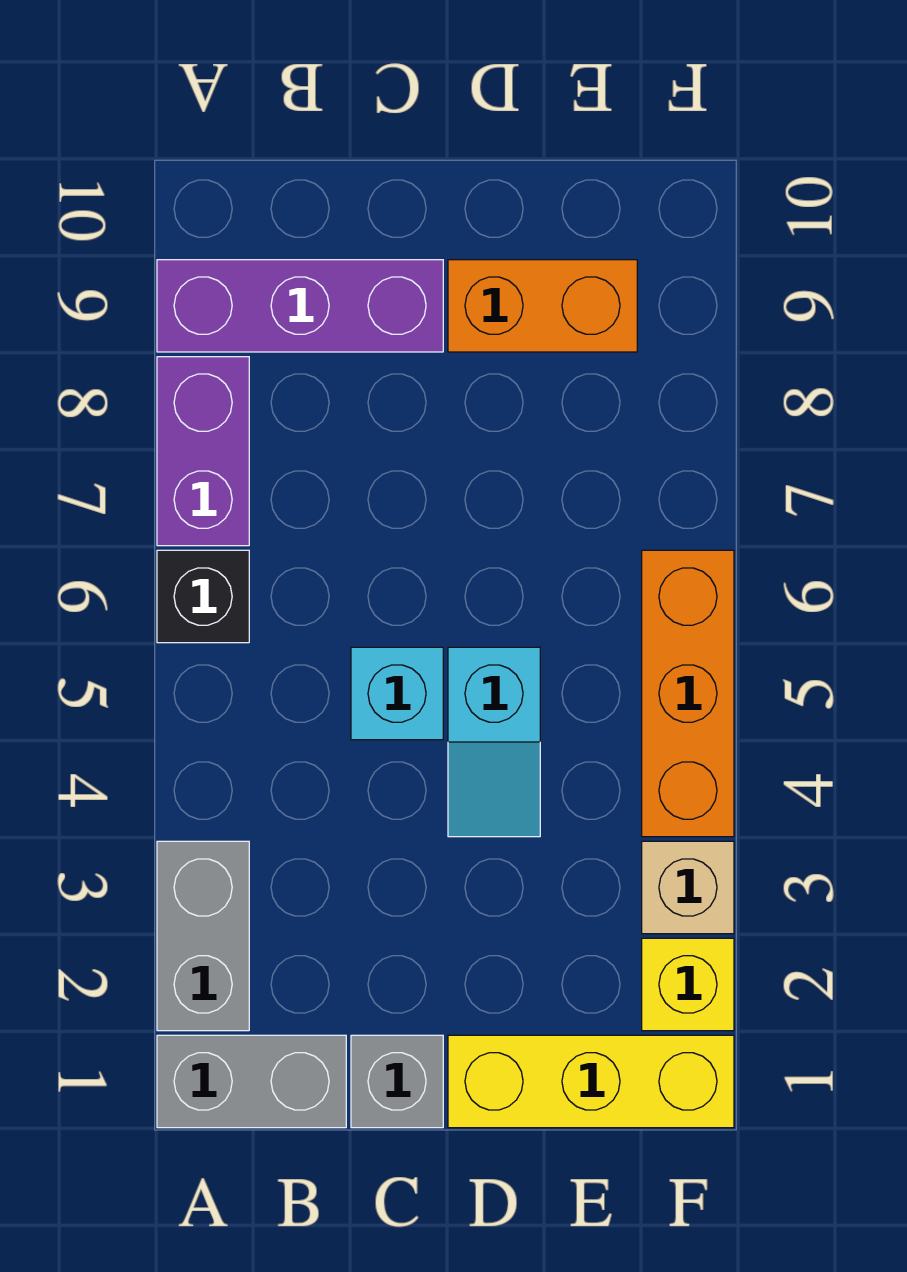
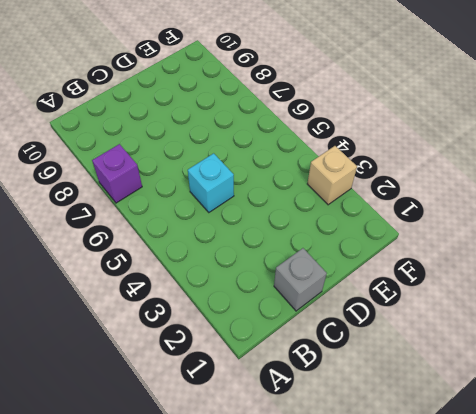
purple 1x1 brick [92,144,142,203] -> purple 1x2 brick [157,357,249,546]
none -> grey 1x2 brick [157,1035,346,1128]
none -> grey 1x2 brick [157,841,249,1031]
none -> black 1x1 brick [157,550,249,643]

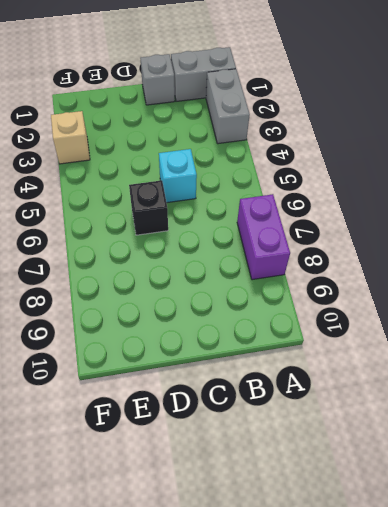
black 1x1 brick [129,180,168,235] -> black 1x1 brick moved to [157,550,249,643]
none -> purple 1x3 brick [157,260,443,352]
none -> yellow 1x3 brick [448,1035,734,1128]
none -> cyan 1x2 slope [448,647,540,837]

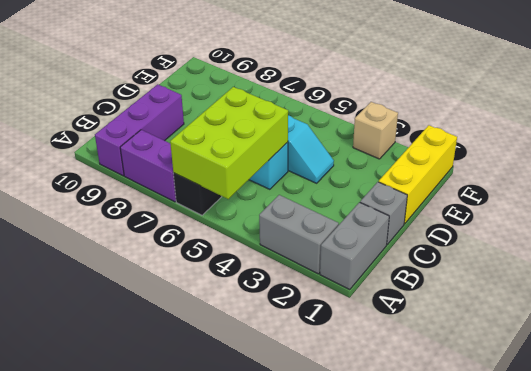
lime 2x3 brick [170,87,288,199] -> none
none -> orange 1x2 brick [448,260,637,352]
none -> yellow 1x1 brick [642,938,734,1031]
none -> orange 1x3 brick [642,550,734,837]

